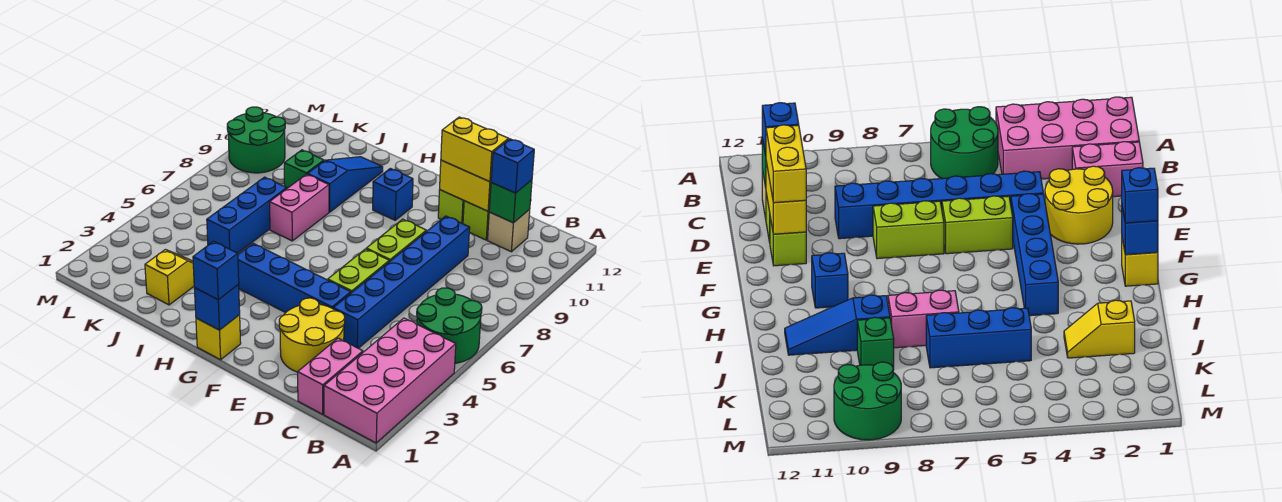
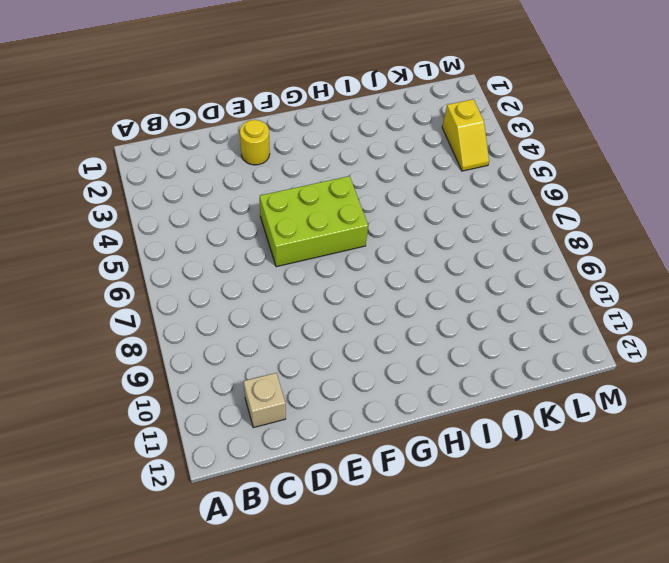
yellow 1x1 round brick [240,120,270,165] -> yellow 2x2 round brick [279,298,345,372]
lime 2x3 brick [260,176,368,267] -> lime 1x2 brick [328,249,389,293]
yellow 1x2 slope [442,99,489,171] -> yellow 1x2 slope moved to [145,250,194,305]
none -> pink 2x4 brick [324,318,456,443]
none -> green 2x2 round brick [417,288,482,363]
none -> pink 1x2 brick [298,338,363,414]

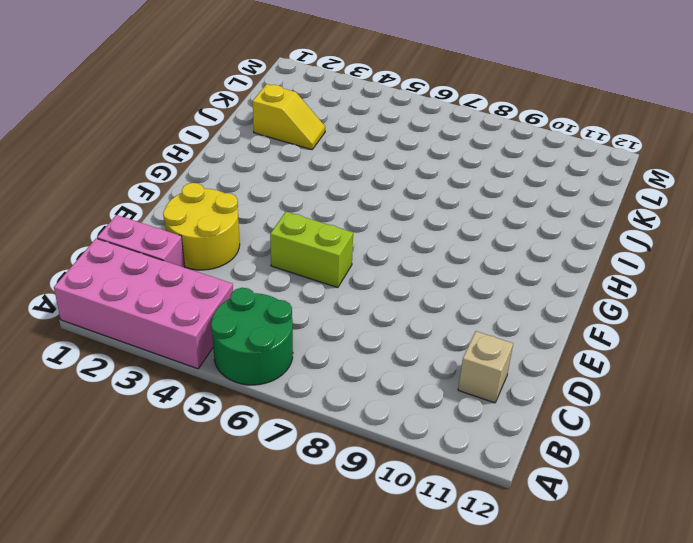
none -> blue 1x6 brick [333,216,470,348]
none -> lime 1x1 brick [463,201,489,240]
none -> blue 1x4 brick [238,243,351,313]

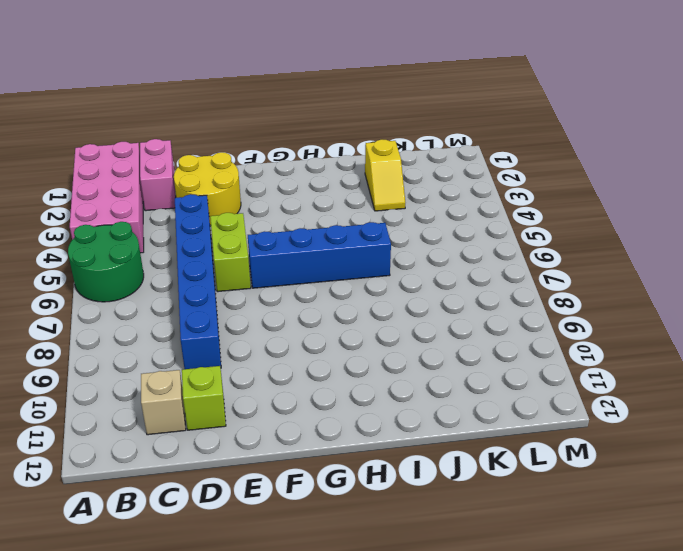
blue 1x4 brick [248,222,391,288] -> blue 1x4 brick moved to [238,243,351,313]
none -> lime 1x2 brick [366,219,426,262]
none -> lime 1x1 brick [438,190,464,224]
none -> yellow 1x1 brick [196,315,241,360]

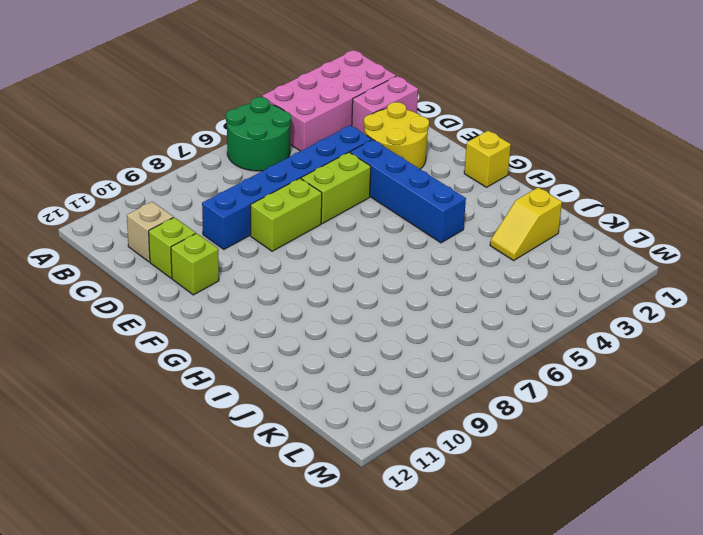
none -> blue 1x1 brick [373,168,413,220]
none -> pink 1x2 brick [270,174,329,241]
none -> blue 1x3 slope [307,157,383,212]

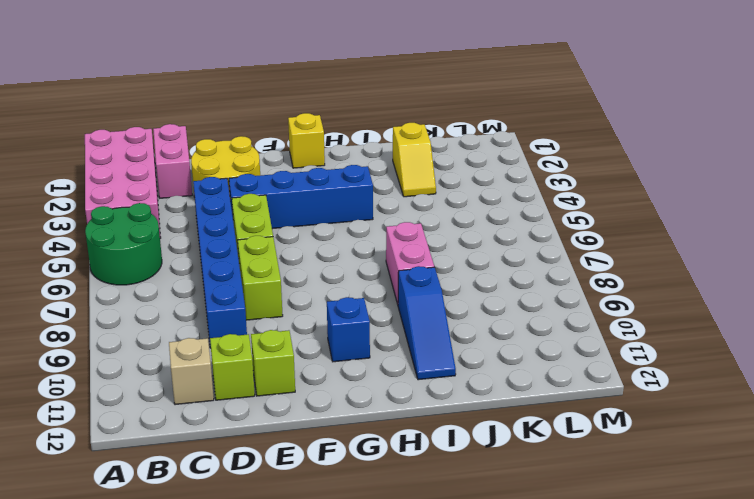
none -> blue 1x3 brick [207,177,287,253]
none -> green 1x1 brick [284,150,324,188]
none -> green 2x2 round brick [227,107,285,173]

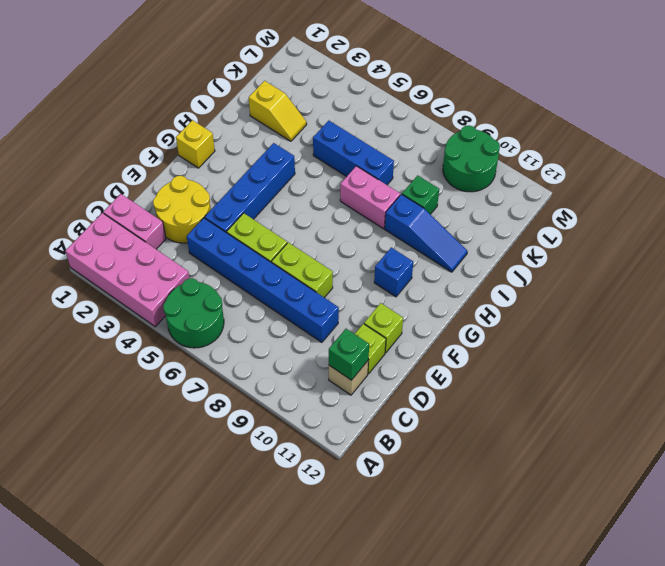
none -> yellow 1x2 brick [440,160,491,211]
none -> blue 1x1 brick [194,285,240,330]
none -> blue 1x1 brick [491,139,534,193]

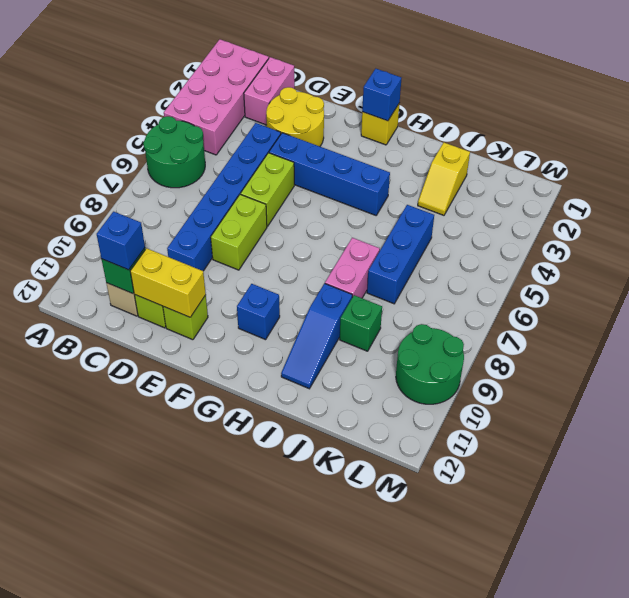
none -> yellow 1x2 brick [441,117,508,182]
none -> blue 1x1 brick [193,241,239,300]

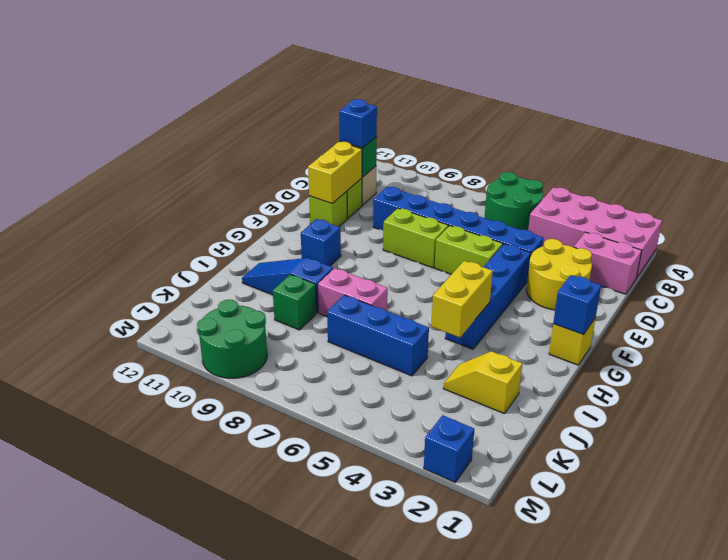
yellow 1x2 brick [431,261,493,338] -> yellow 1x2 brick moved to [441,117,508,182]
blue 1x1 brick [424,415,474,482] -> blue 1x1 brick moved to [193,241,239,300]

